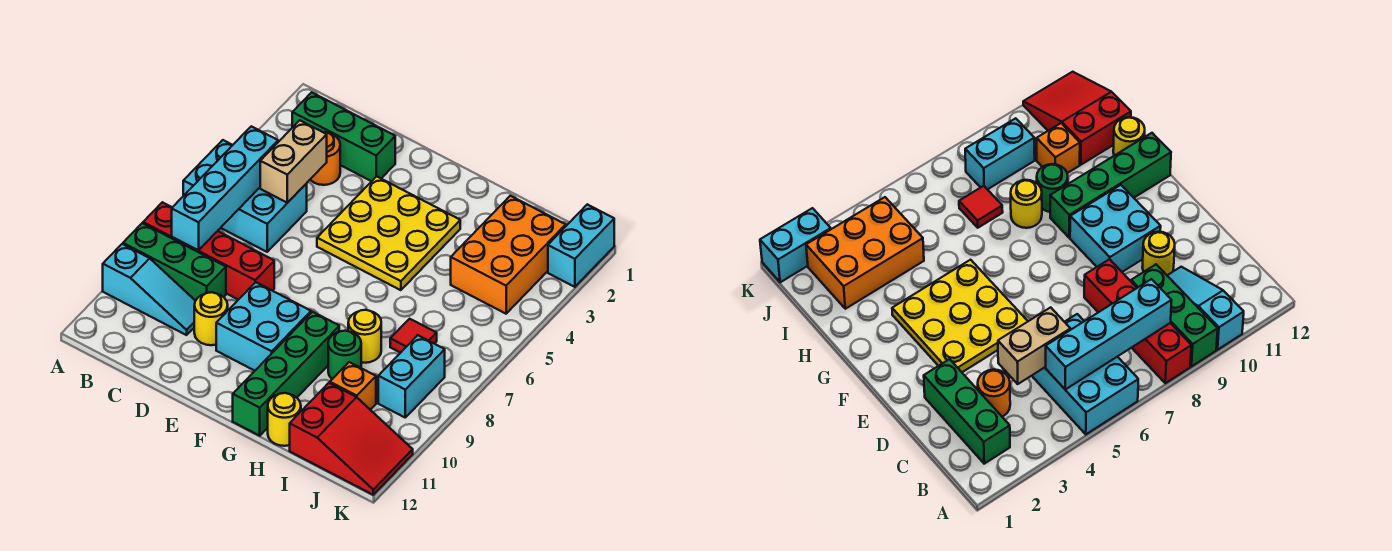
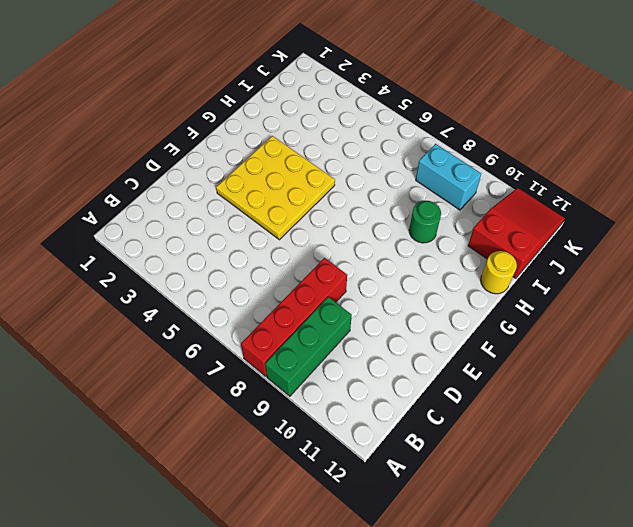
none -> cyan 2x3 brick [183,140,307,252]
none -> cyan 1x3 slope [103,244,195,335]
none -> green 1x3 brick [292,92,395,181]

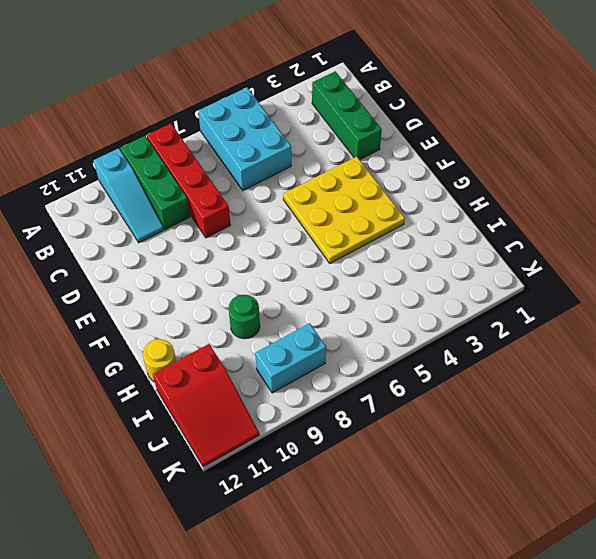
none -> orange 1x1 round brick [310,132,340,185]
none -> yellow 1x1 round brick [194,292,228,345]
none -> cyan 2x2 brick [216,282,311,371]

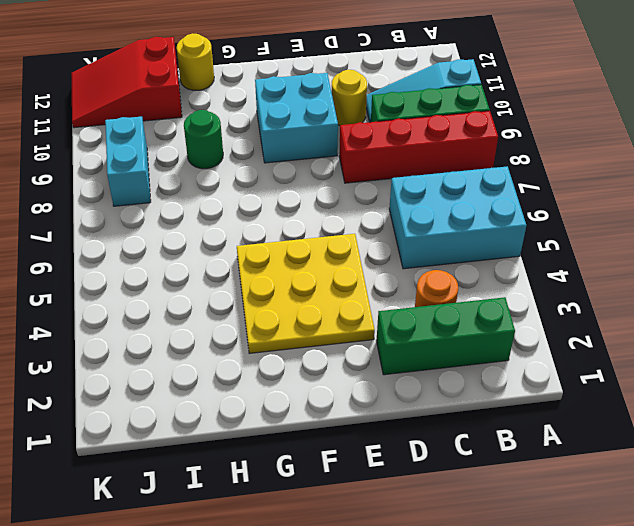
none -> green 1x4 brick [233,312,339,436]
none -> yellow 1x1 round brick [348,310,381,363]
none -> orange 2x3 brick [451,196,566,314]

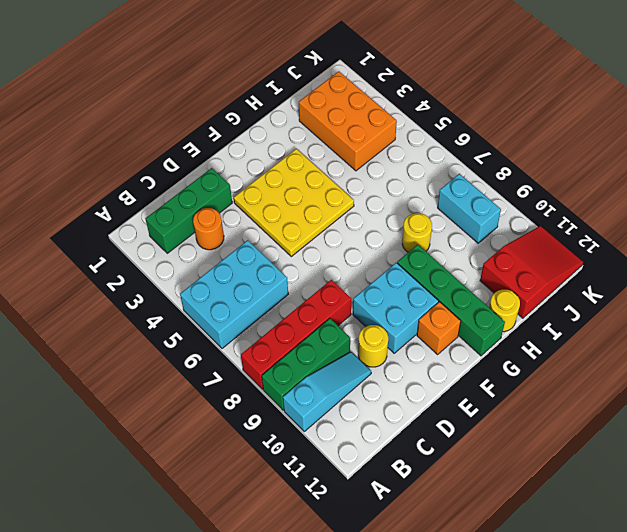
orange 1x1 brick [417,302,461,354] -> orange 1x1 brick moved to [330,362,376,410]
none -> green 1x1 round brick [328,331,361,379]
none -> red 1x1 tile [390,319,437,353]
none -> cyan 1x2 brick [548,204,614,287]

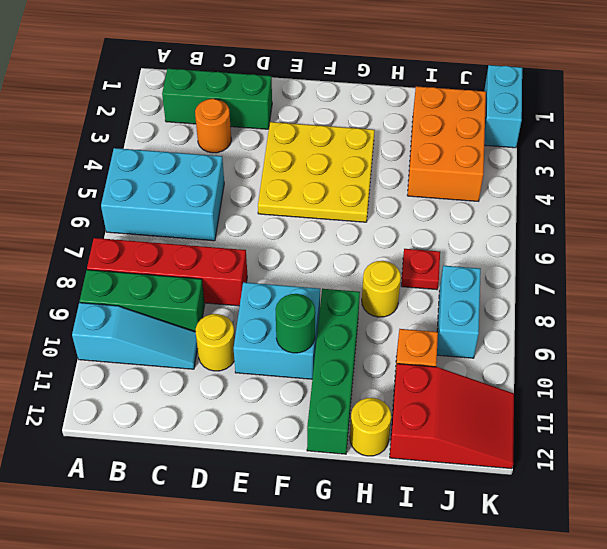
green 1x1 round brick [275,294,315,353] -> green 1x1 round brick moved to [328,331,361,379]
red 1x1 plate [401,249,440,290] -> red 1x1 tile [390,319,437,353]
none -> cyan 1x4 brick [172,126,278,251]
none -> tan 1x2 brick [260,120,327,203]

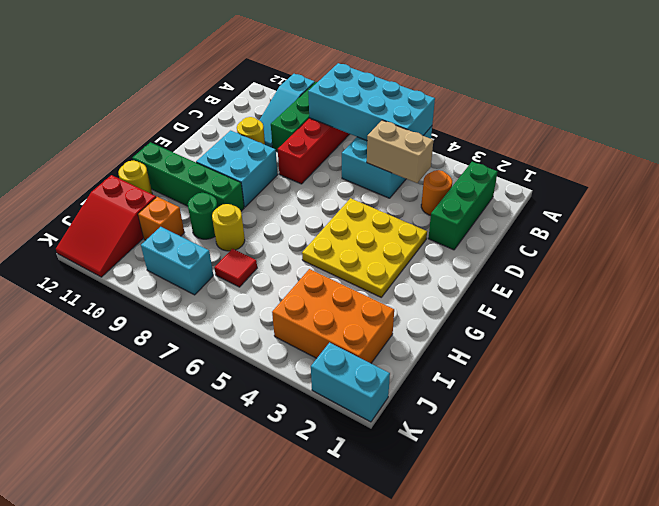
cyan 2x4 brick [308,63,435,141] -> cyan 1x4 brick [172,126,278,251]

